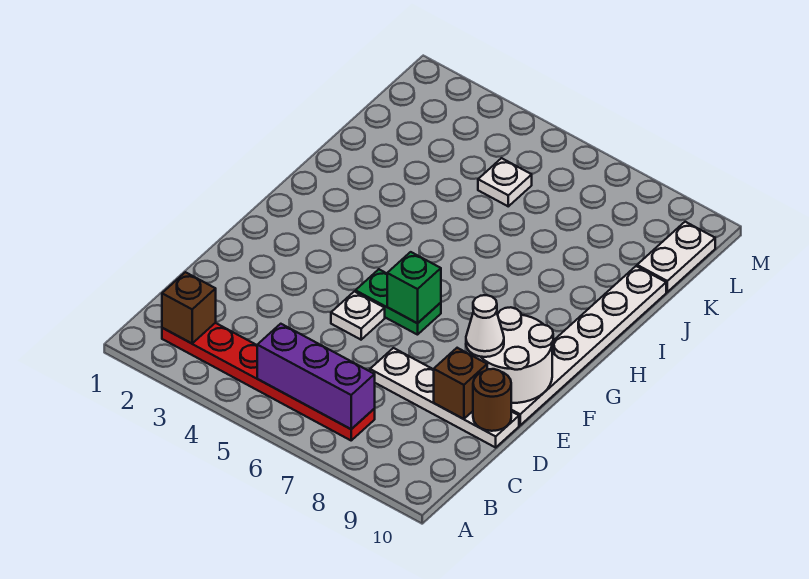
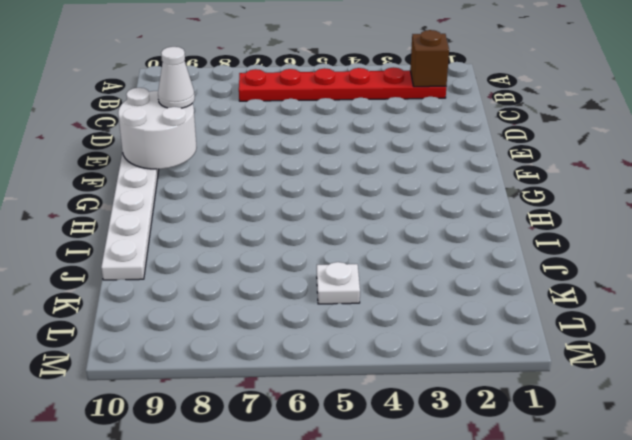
none -> white 1x4 plate [370,348,519,447]
none -> white 1x1 plate [331,291,385,340]
none -> green 1x2 plate [355,269,441,335]

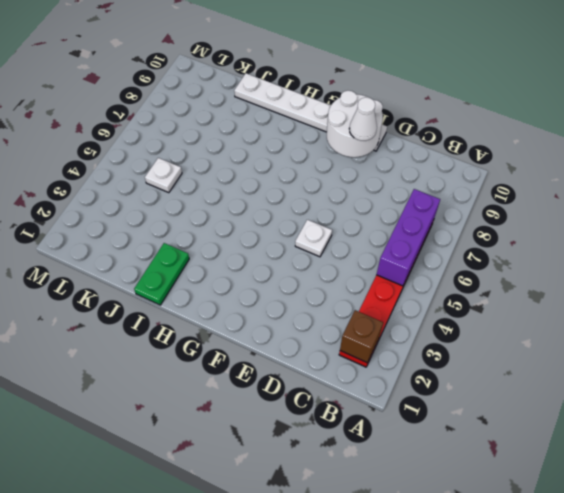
green 1x2 plate [134,243,189,305] -> green 1x2 plate moved to [355,269,441,335]
none -> white 1x4 plate [370,348,519,447]
none -> white 1x2 plate [637,222,715,292]
none -> brown 1x1 brick [434,348,487,419]

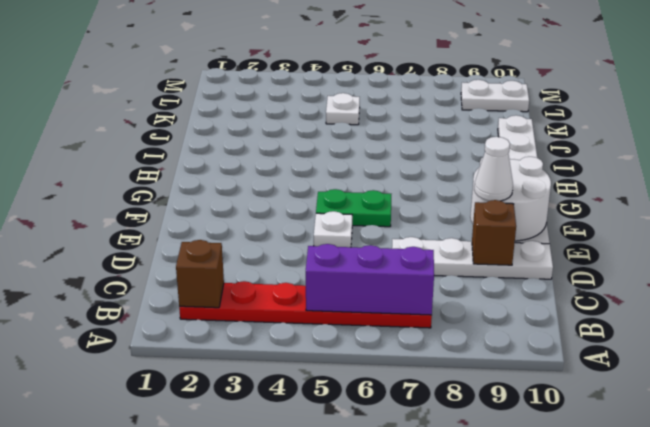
white 1x2 plate [461,80,529,112] -> white 1x2 plate turned to [637,222,715,292]
none -> brown 1x1 round brick [473,369,511,431]
none -> green 1x1 brick [387,252,441,323]

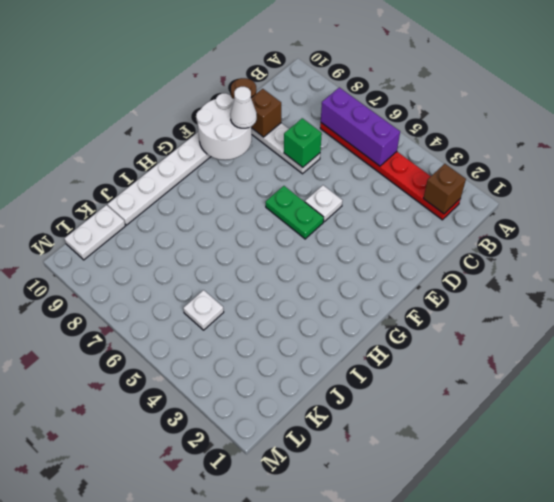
green 1x1 brick [284,118,322,167] -> green 1x1 brick moved to [387,252,441,323]

